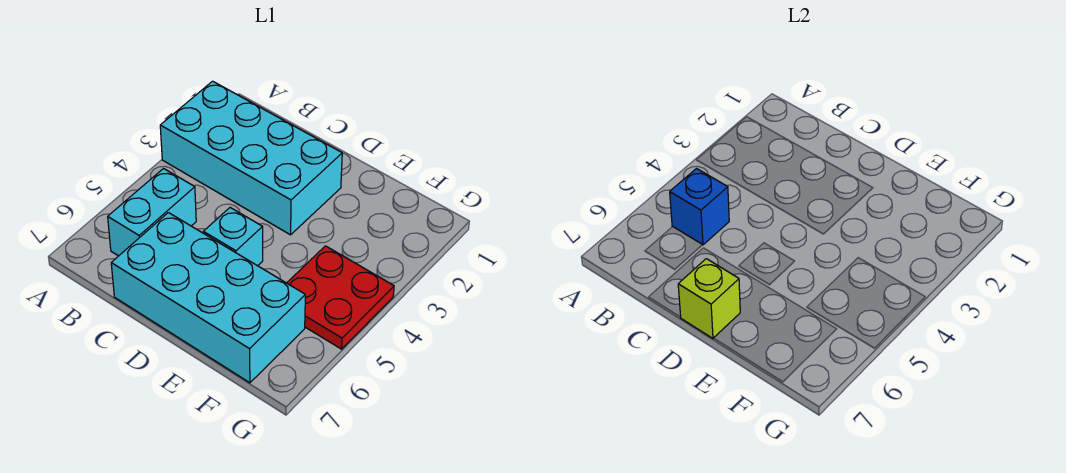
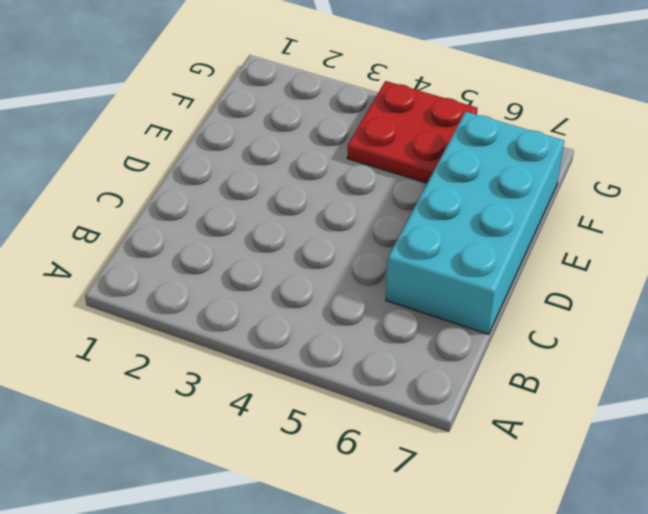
none -> cyan 2x4 brick [160,81,342,235]
none -> cyan 1x2 brick [108,169,196,256]

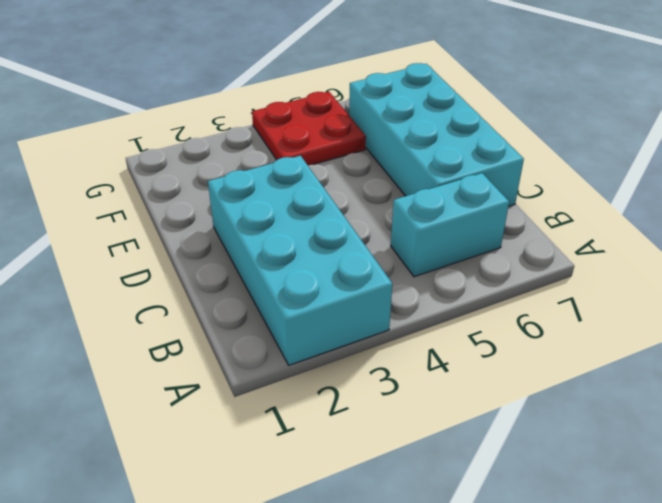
none -> cyan 1x1 brick [203,208,263,266]
none -> blue 1x1 brick [670,169,729,245]

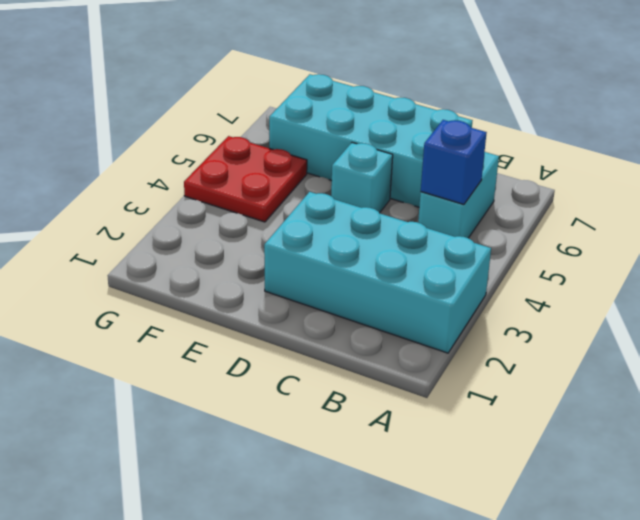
none -> lime 1x1 brick [678,259,740,338]

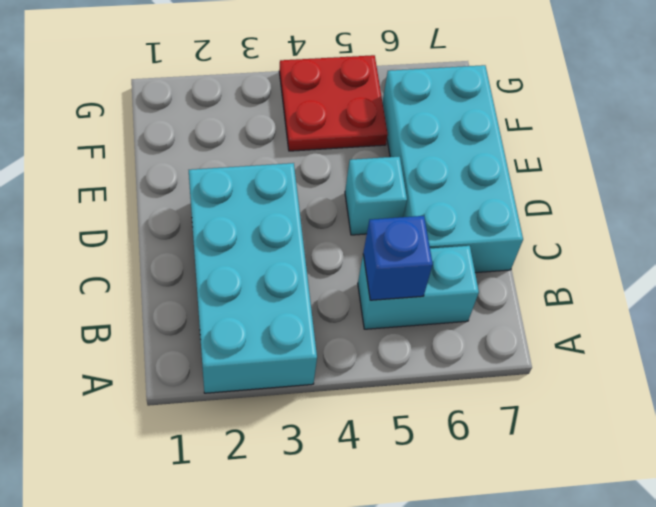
none -> lime 1x1 brick [678,259,740,338]

